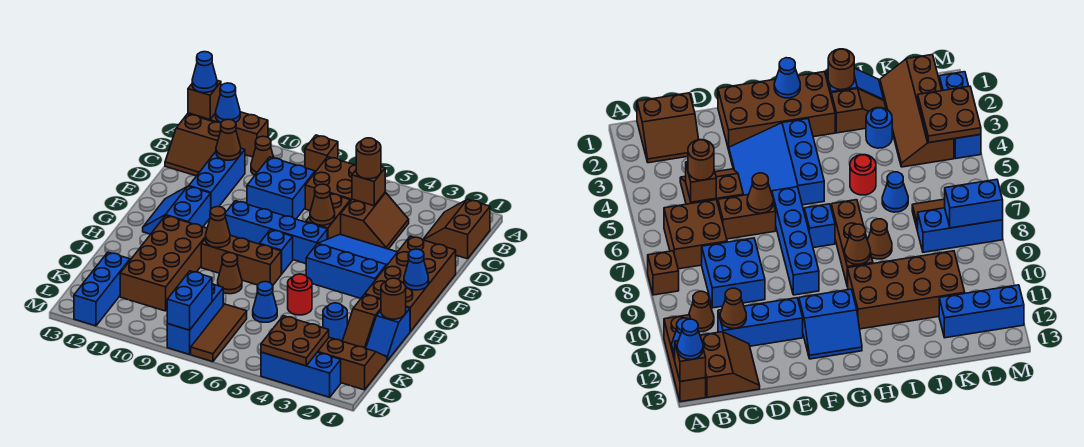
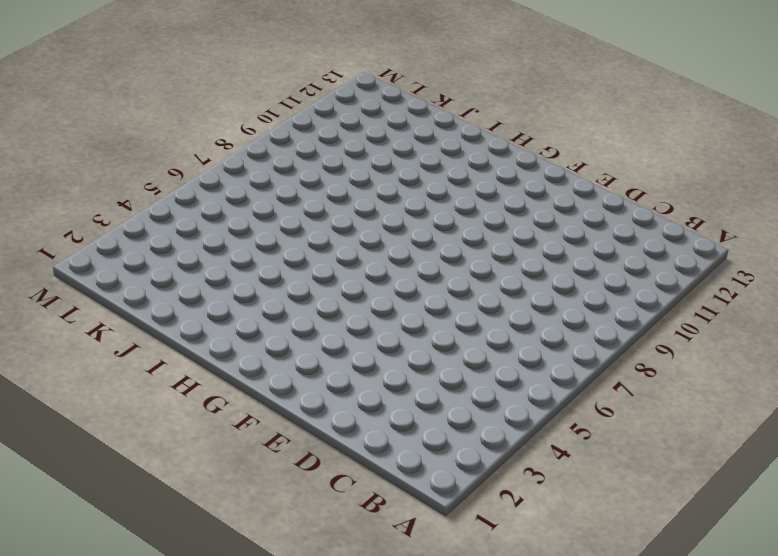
none -> brown 1x1 brick [305,135,338,172]
none -> brown 1x3 brick [188,112,268,157]
none -> brown 2x2 slope [423,199,490,259]
none -> brown 2x2 brick [305,157,356,211]

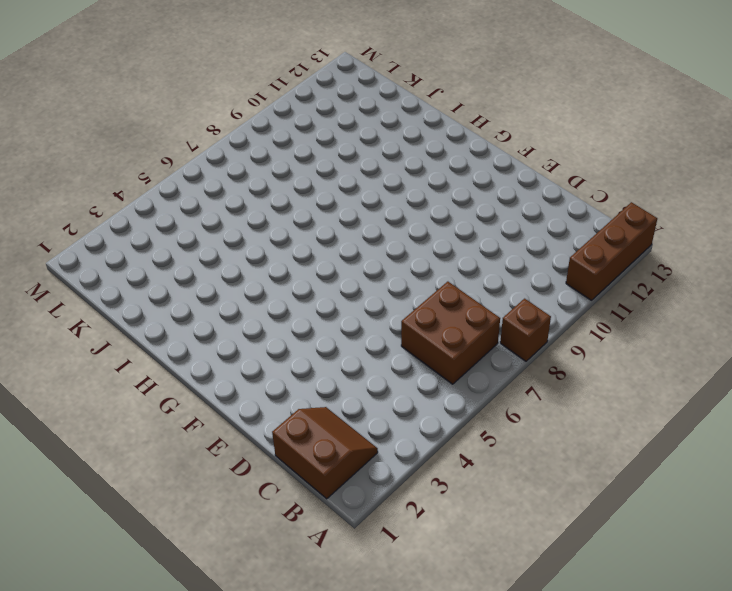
none -> brown 1x1 cone [251,136,274,175]
none -> brown 2x2 slope [165,114,221,176]
none -> brown 2x2 slope [341,193,409,249]
none -> blue 2x2 brick [247,157,315,219]

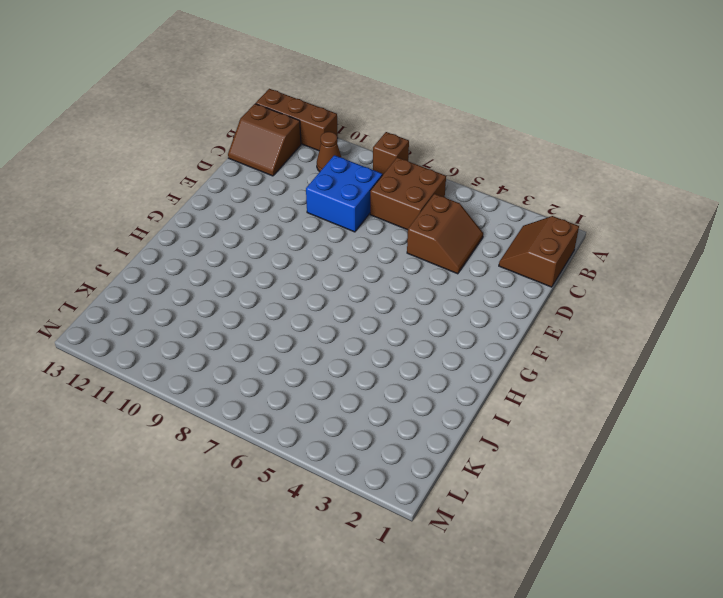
none -> blue 1x3 brick [189,148,245,209]
none -> brown 1x2 brick [306,194,350,239]
none -> brown 2x4 brick [365,236,456,331]
none -> blue 3x3 slope [306,234,397,299]

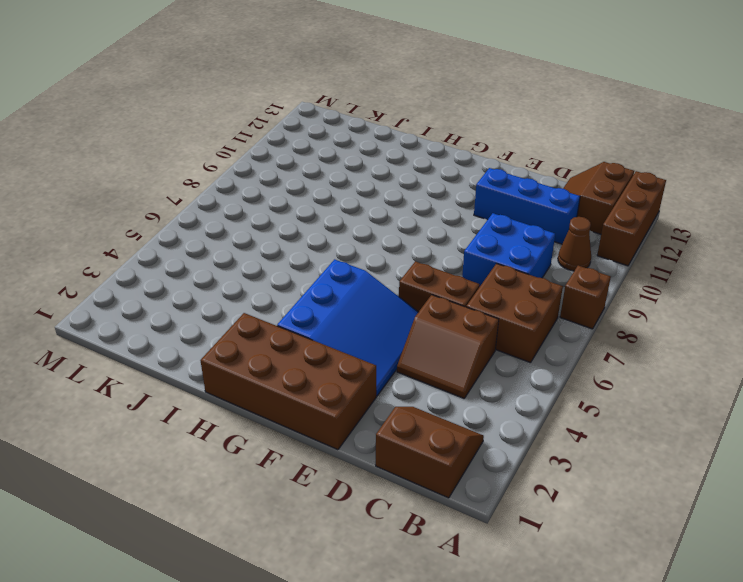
none -> blue 1x4 brick [225,201,327,264]
none -> blue 2x2 slope [143,186,211,234]
none -> blue 1x1 brick [259,230,293,274]
none -> brown 1x3 brick [201,235,281,285]

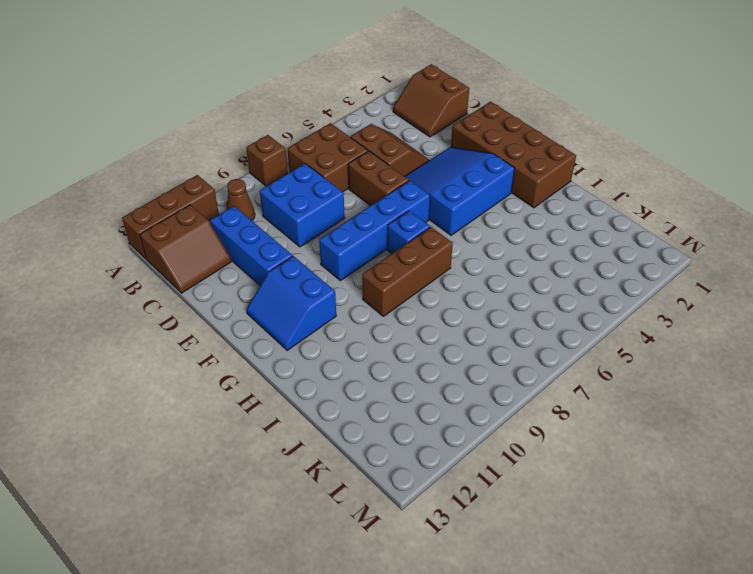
none -> brown 2x4 brick [120,216,207,311]
none -> blue 1x2 slope [366,307,410,361]
none -> brown 1x2 slope [343,295,381,348]
none -> red 1x1 round brick [288,274,312,315]

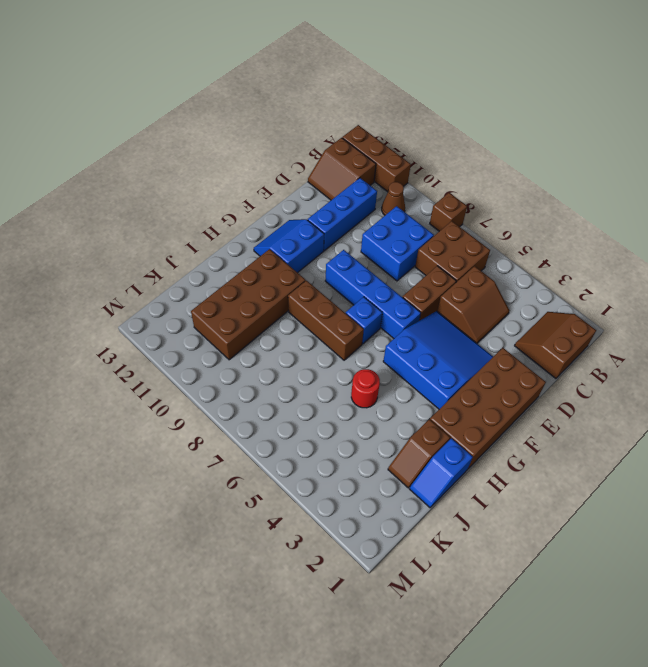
none -> brown 1x1 cone [218,253,242,294]
none -> blue 1x1 round brick [323,303,347,341]
none -> blue 1x1 cone [253,282,277,322]
none -> brown 2x4 slope [318,337,387,390]

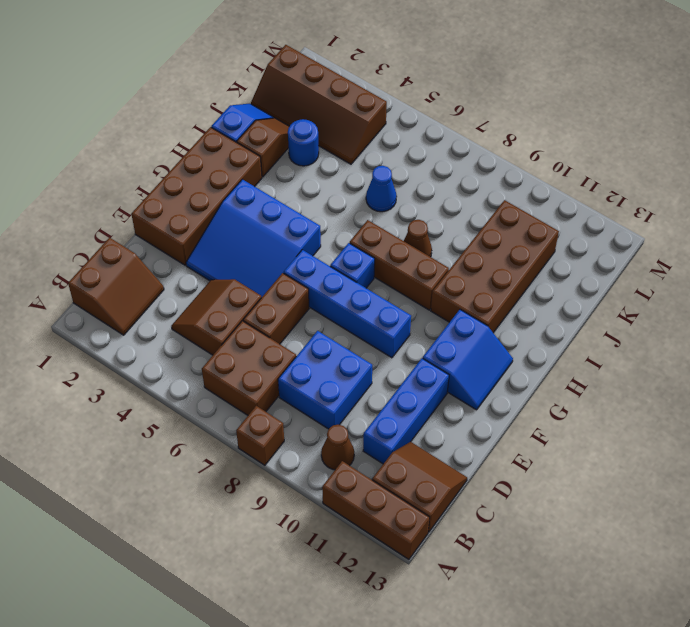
none -> red 1x1 round brick [288,274,312,315]
none -> brown 1x3 tile [191,304,247,362]
none -> blue 1x3 brick [167,283,223,354]
none -> blue 1x3 brick [74,252,130,326]

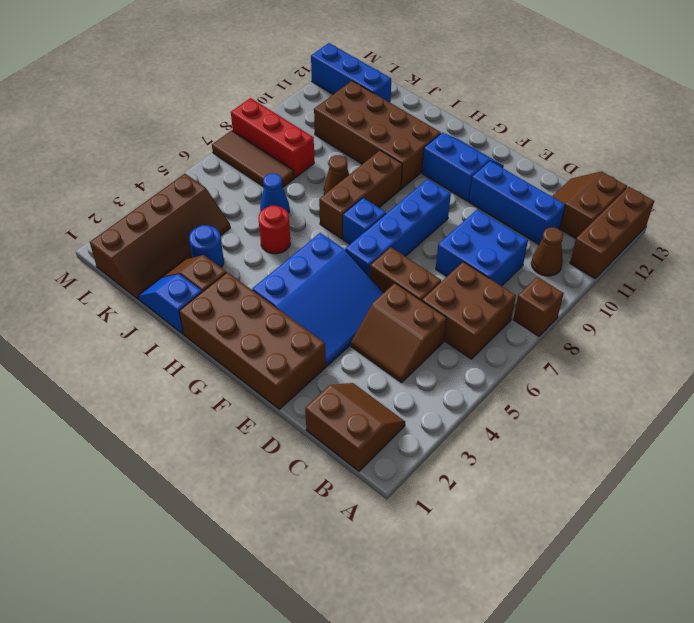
red 1x3 brick [231,98,314,178] -> blue 1x3 brick [167,283,223,354]
none -> blue 1x3 brick [261,352,341,397]
none -> blue 1x1 cone [216,83,240,123]
none -> brown 1x1 brick [188,80,221,120]
none -> brown 1x1 brick [352,167,385,206]

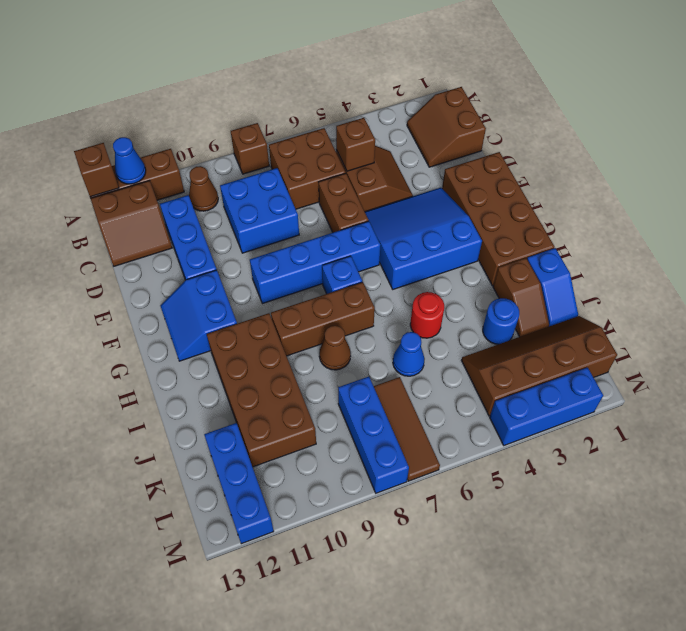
none -> brown 1x1 cone [216,119,241,160]
none -> brown 1x1 cone [310,184,335,225]
none -> blue 1x1 cone [404,249,429,290]
none -> brown 1x1 cone [206,207,230,248]

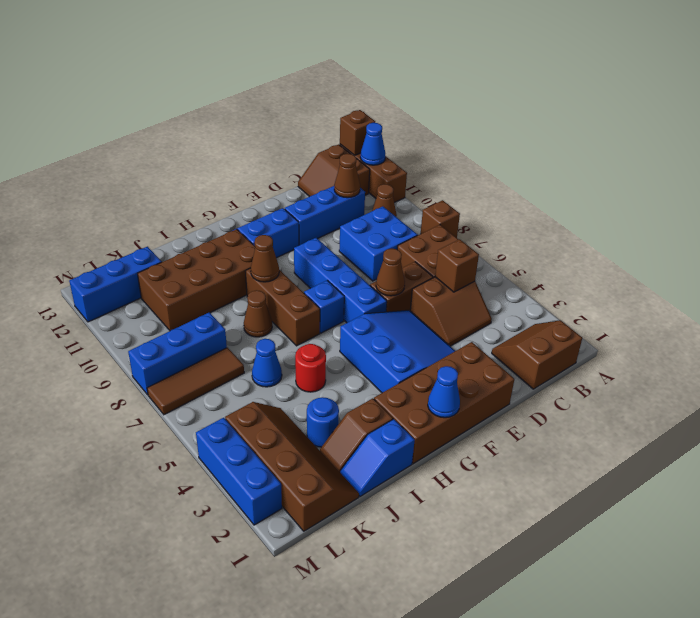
none -> brown 1x1 round brick [381,278,406,319]
none -> brown 2x2 plate [261,316,329,366]
none -> blue 1x2 brick [167,271,212,330]
none -> blue 1x1 cone [192,52,217,93]

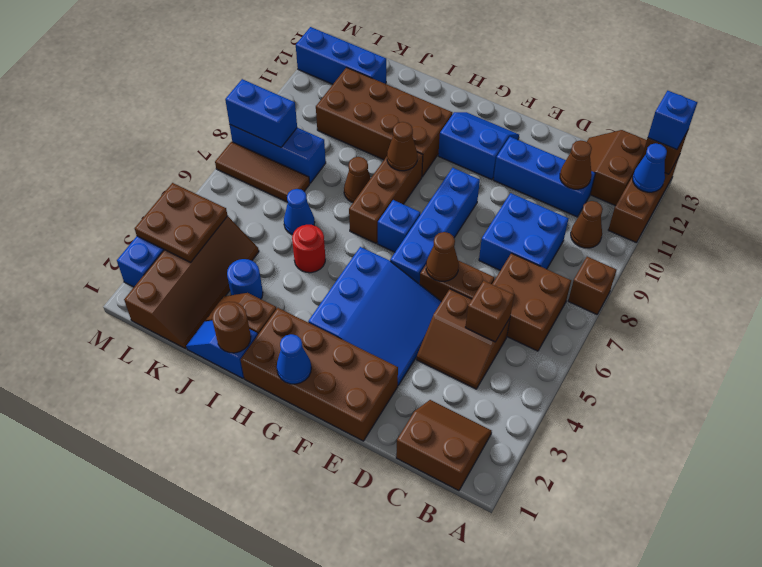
blue 1x1 brick [648,91,697,150] -> blue 1x1 cone [192,52,217,93]
none -> brown 1x1 round brick [356,138,381,179]

